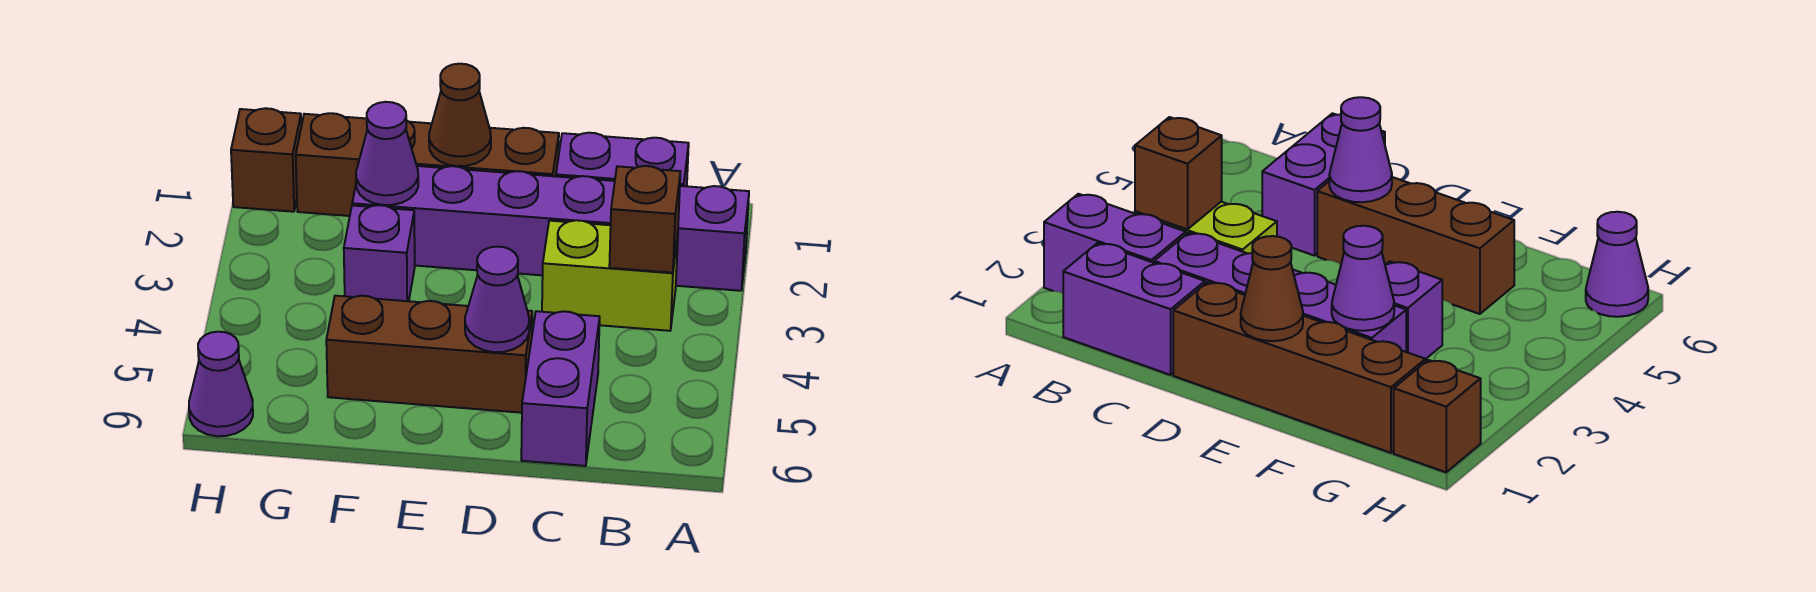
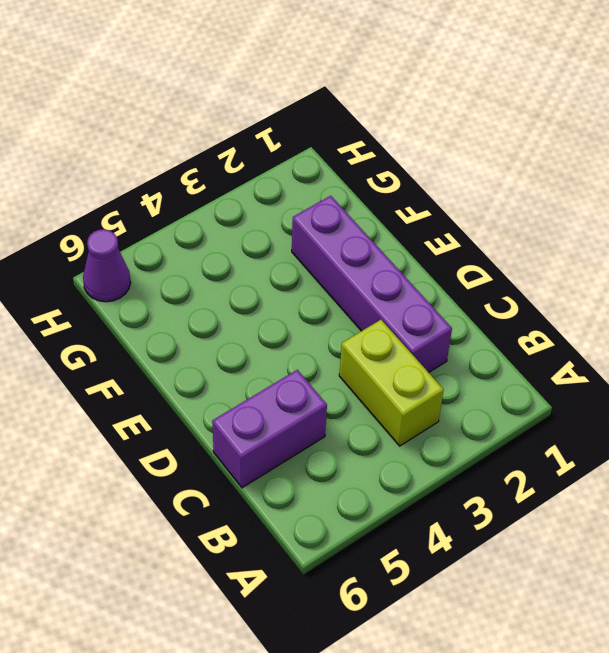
none -> purple 1x2 brick [676,186,749,291]
none -> purple 1x2 brick [556,133,689,186]
none -> brown 1x4 brick [296,113,559,216]

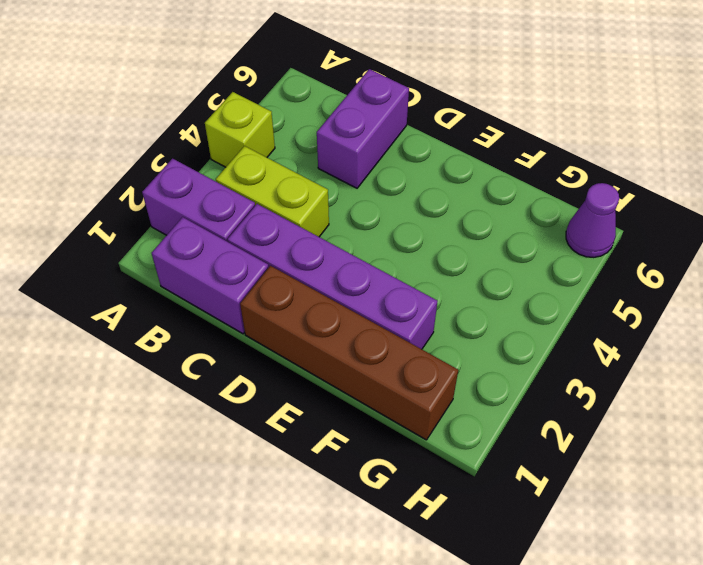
lime 1x1 brick [205,92,275,167] -> none
none -> brown 1x3 brick [326,296,532,413]
none -> purple 1x1 brick [344,205,415,301]
none -> brown 1x1 brick [231,108,301,212]

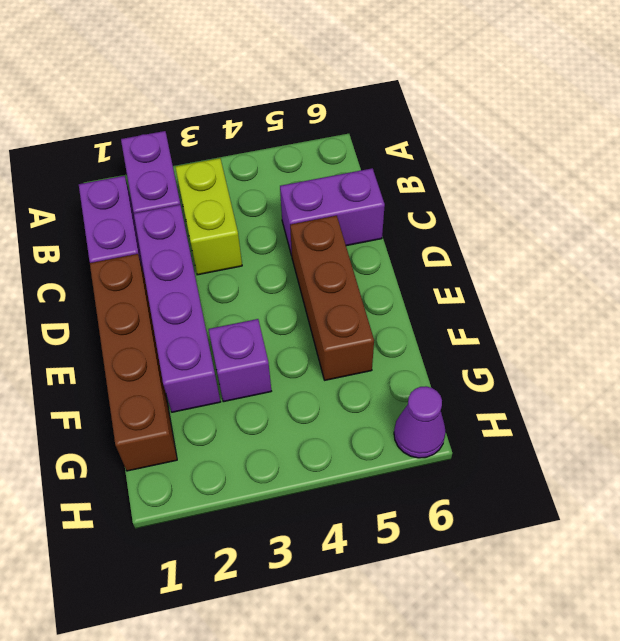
none -> brown 1x1 brick [231,108,301,212]
none -> brown 1x1 brick [609,166,680,273]
none -> purple 1x1 cone [465,247,529,352]

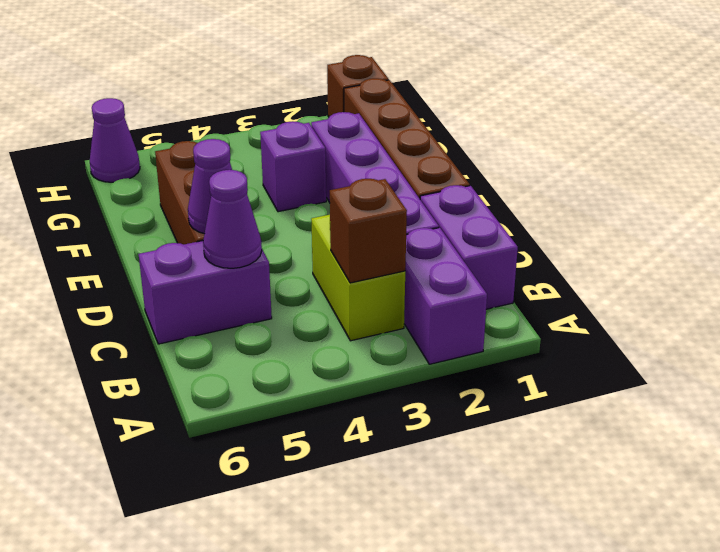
purple 1x1 cone [203,170,262,268] -> purple 1x1 cone moved to [356,102,418,205]
none -> brown 1x1 cone [429,64,491,166]

